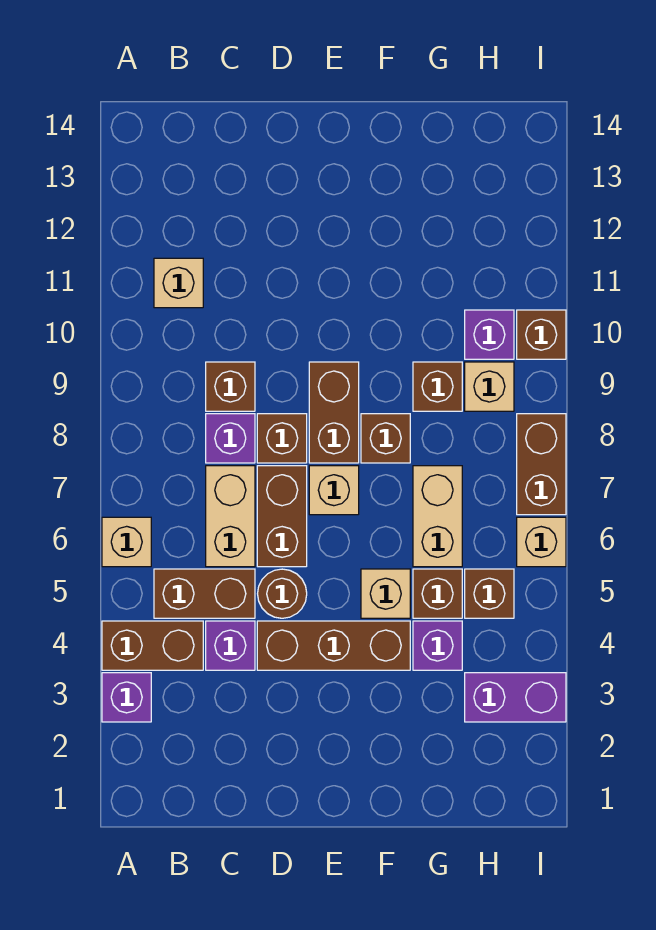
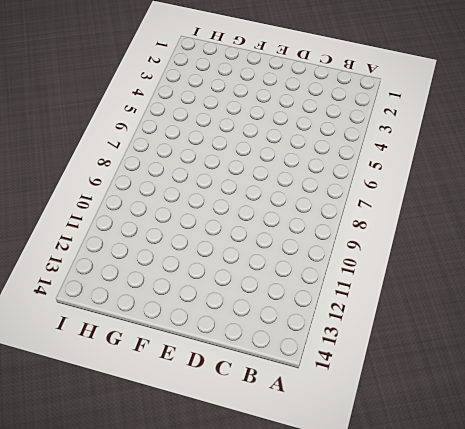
none -> purple 1x1 brick [102,673,151,722]
none -> brown 1x2 brick [102,621,203,670]
none -> tan 1x1 brick [102,517,151,567]

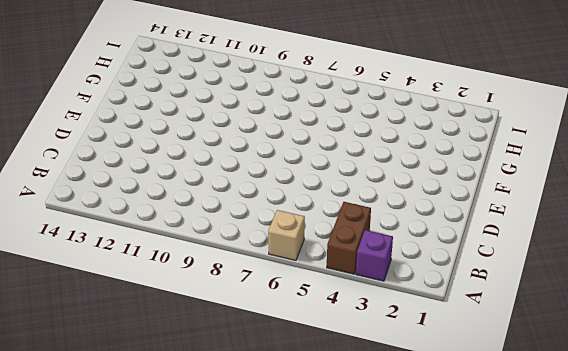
none -> brown 1x2 brick [154,569,255,618]
none -> tan 1x1 brick [154,258,203,308]
none -> purple 1x1 brick [206,621,255,670]

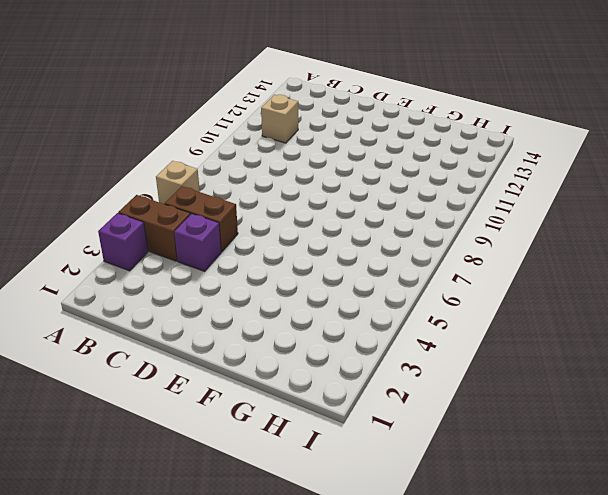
none -> tan 1x2 brick [206,466,255,567]
none -> purple 1x1 brick [206,414,255,463]
none -> brown 1x1 brick [206,362,255,411]

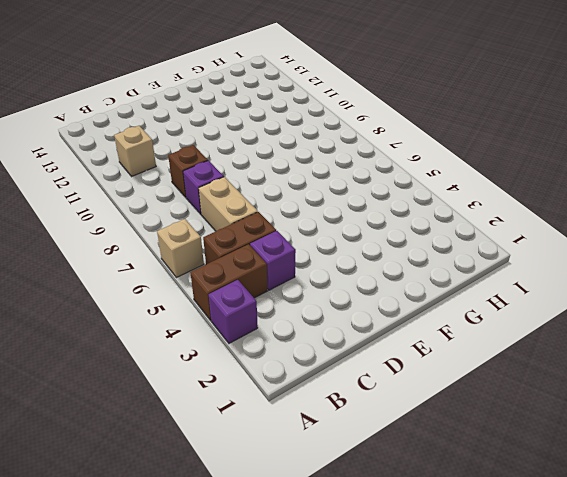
none -> brown 1x3 brick [257,621,410,670]
none -> brown 1x1 round brick [258,569,307,618]
none -> brown 1x2 brick [257,466,307,567]

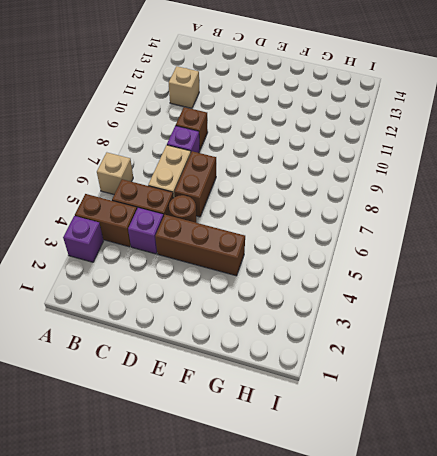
none -> brown 1x1 brick [257,414,307,463]
none -> tan 1x1 brick [309,466,359,515]
none -> brown 1x2 brick [309,362,359,463]

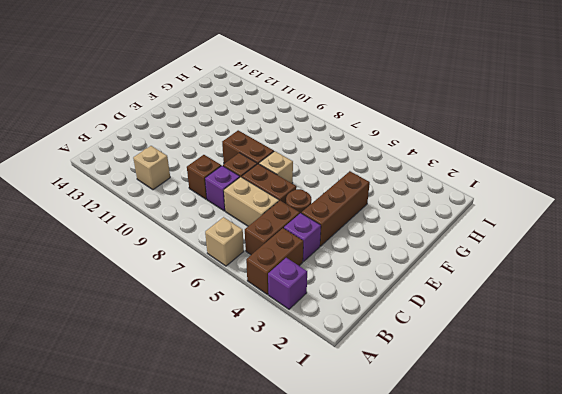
none -> tan 1x1 brick [361,569,410,618]
none -> brown 1x1 brick [361,414,410,463]
none -> purple 1x1 brick [413,621,462,670]

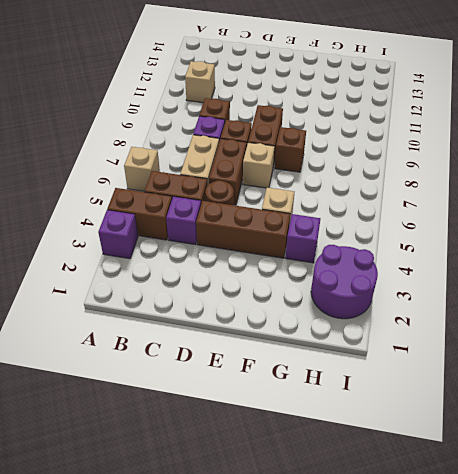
purple 2x2 round brick [311,245,378,319] -> purple 1x2 brick [465,673,566,722]
none -> brown 1x1 brick [413,569,462,618]
none -> tan 1x2 brick [413,466,462,567]
none -> brown 1x1 brick [413,362,462,411]

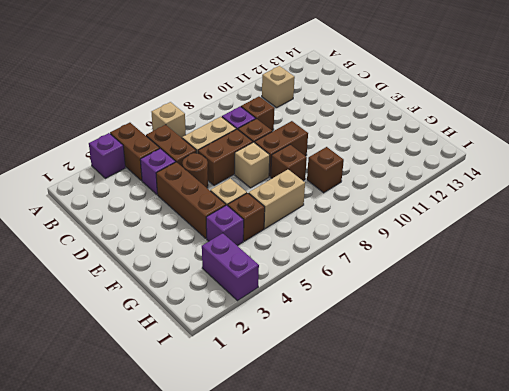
none -> brown 1x1 brick [465,569,514,618]
none -> tan 1x1 brick [465,362,514,411]
none -> purple 1x1 brick [465,310,514,359]

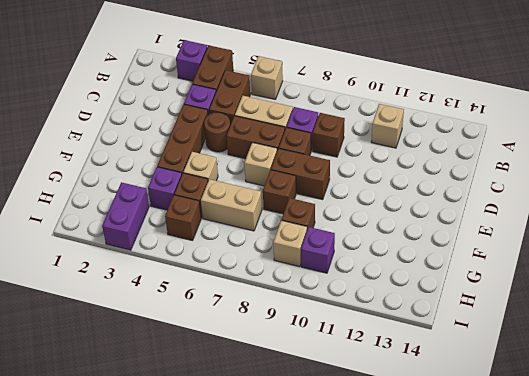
none -> tan 1x1 brick [517,517,566,567]
none -> brown 1x2 brick [517,414,566,515]
none -> brown 1x1 brick [517,310,566,359]

